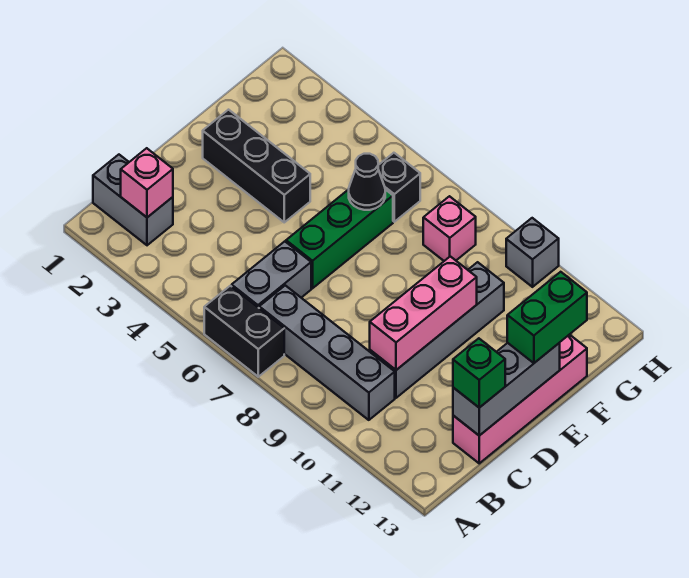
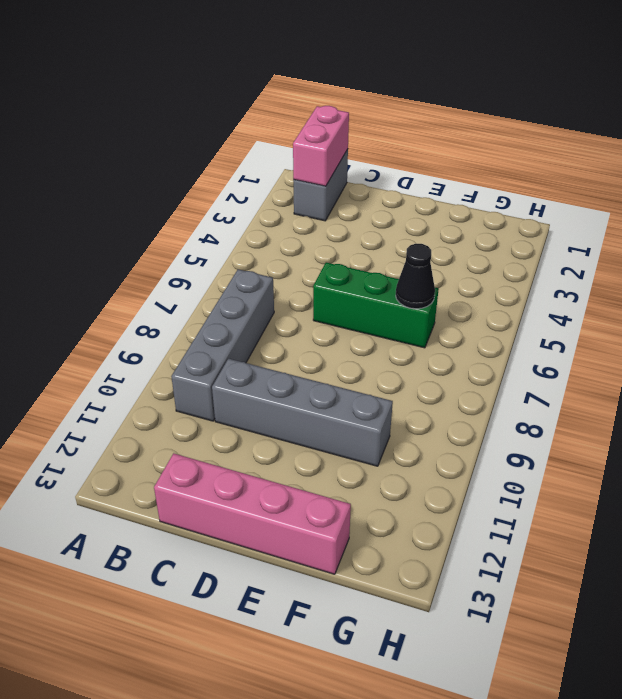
pink 1x2 brick [293,106,349,186] -> pink 1x1 brick [121,148,173,217]
none -> black 1x2 brick [204,286,284,377]
none -> grey 1x2 brick [232,241,311,308]
none -> black 1x3 brick [203,110,310,222]

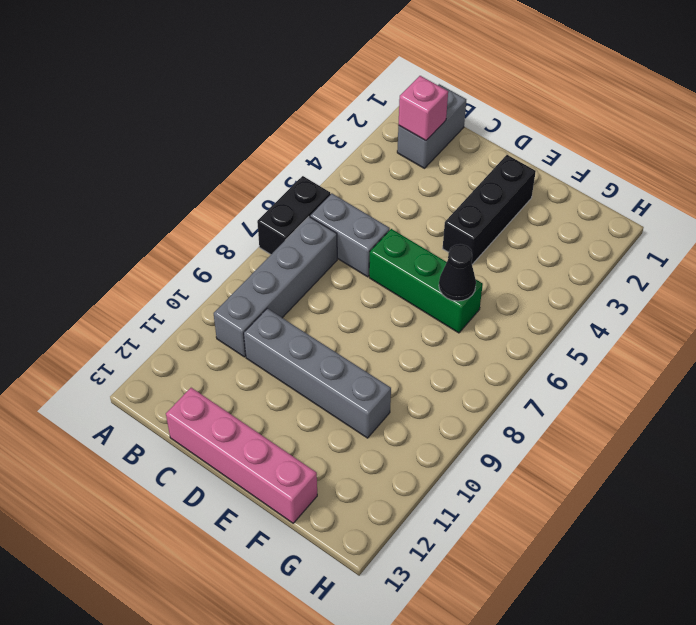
none -> black 1x1 brick [378,153,420,222]
none -> pink 1x1 brick [423,196,476,261]
none -> grey 1x1 brick [506,218,559,287]

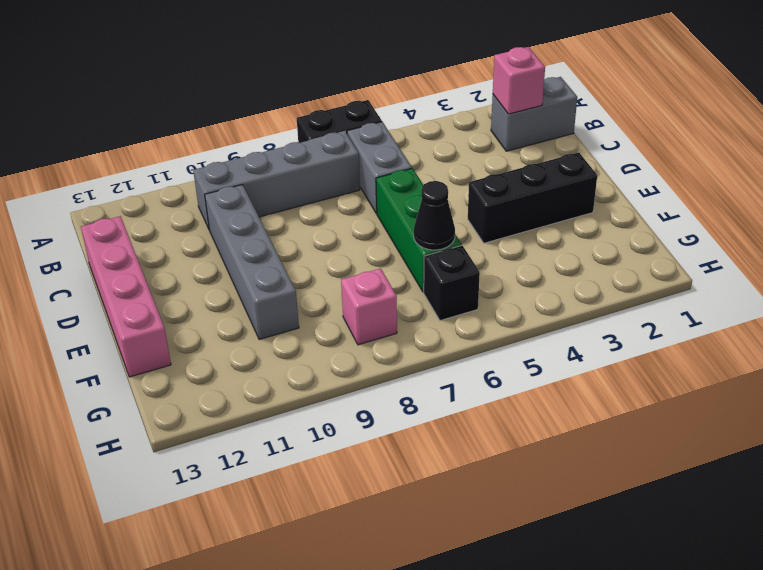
none -> grey 1x1 brick [506,218,559,287]
none -> pink 1x3 brick [370,256,477,370]
none -> grey 1x3 brick [453,343,560,436]

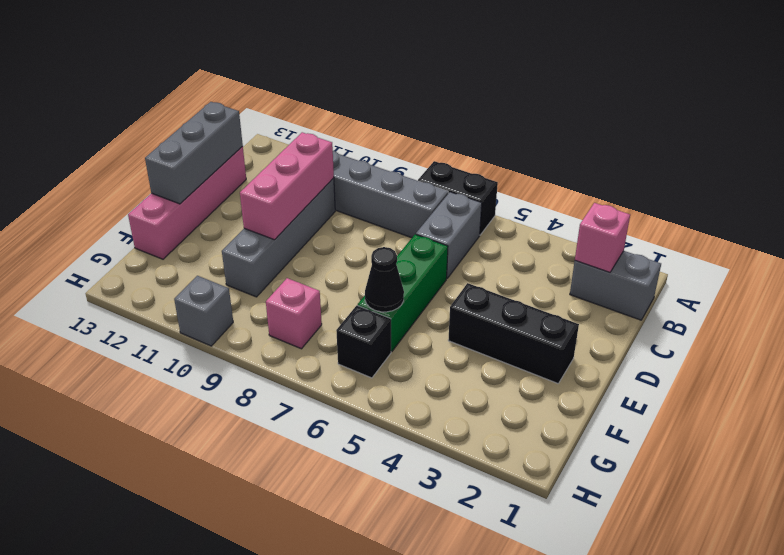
none -> green 1x1 brick [453,338,505,408]
none -> green 1x2 brick [507,272,587,363]

